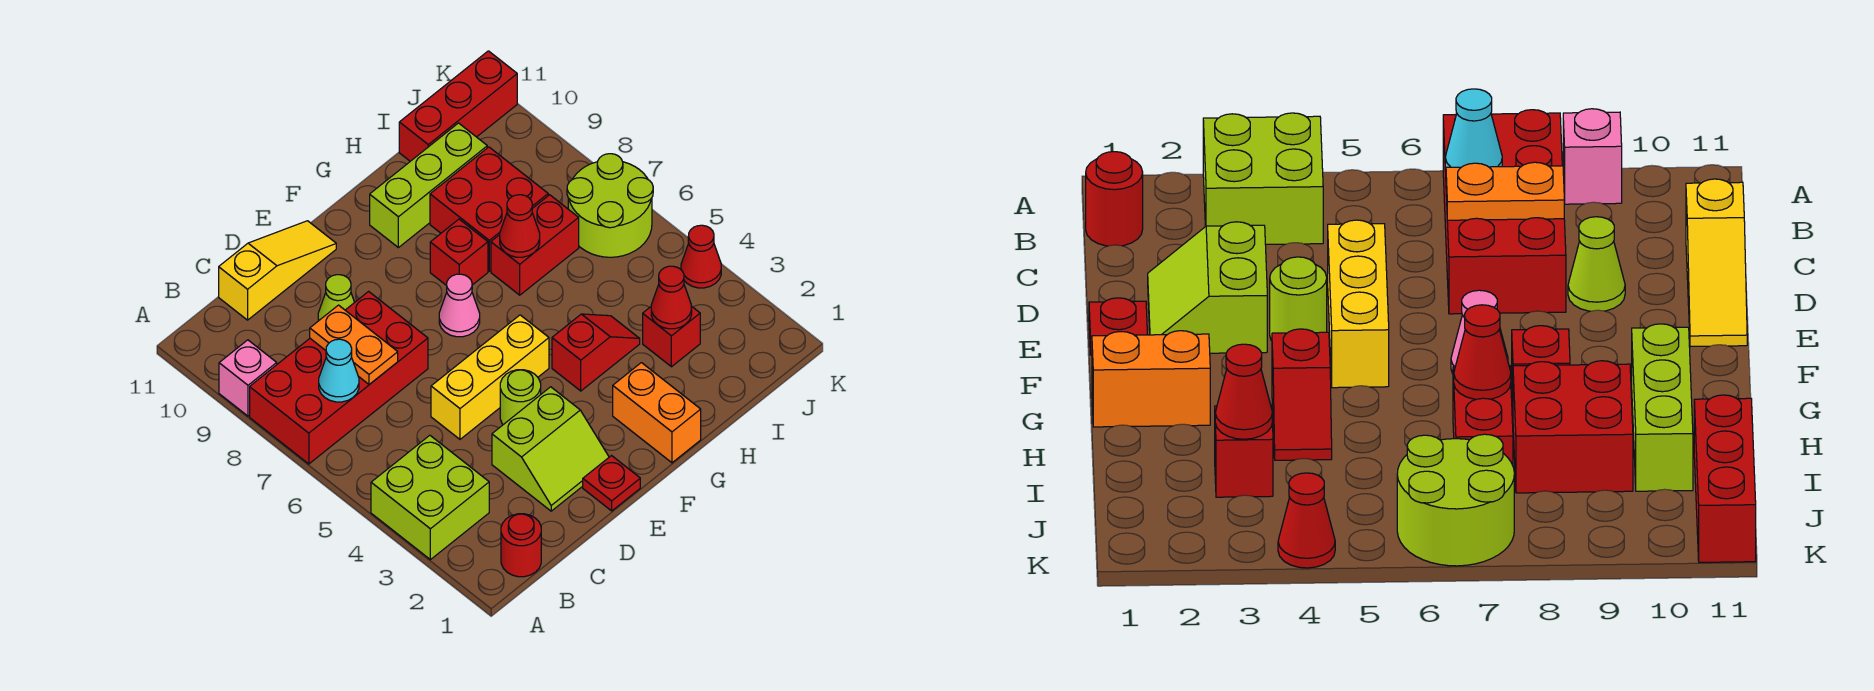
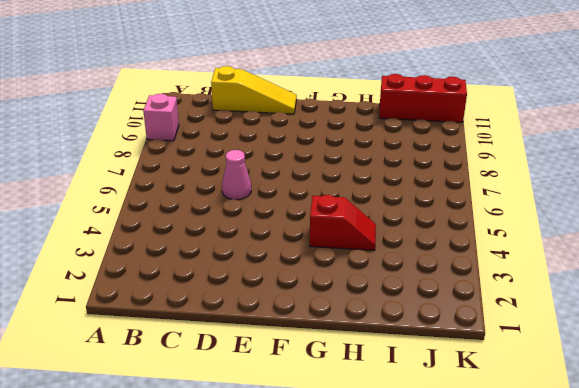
pink 1x1 cone [222,150,251,200] -> pink 1x1 cone moved to [439,274,480,337]
none -> lime 2x2 brick [371,435,489,560]
none -> red 2x4 brick [250,291,428,464]
none -> red 1x1 round brick [501,514,541,577]

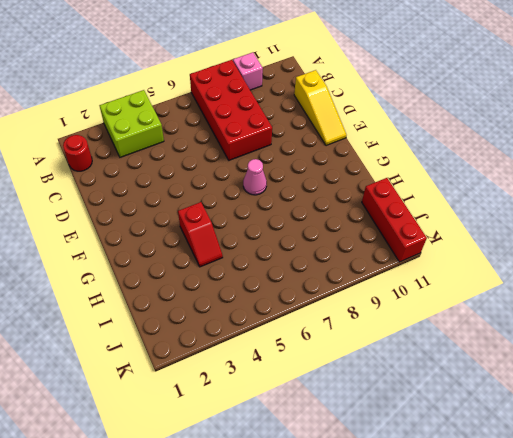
none -> lime 2x2 slope [492,387,609,511]
none -> yellow 1x3 brick [431,315,549,439]
none -> lime 1x1 cone [318,275,355,321]

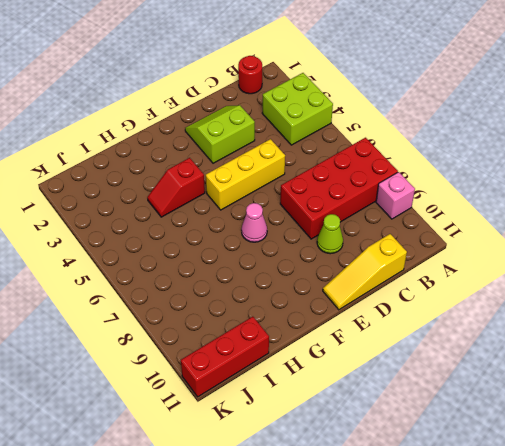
none -> red 1x1 plate [583,456,640,511]
none -> lime 1x1 round brick [500,370,541,425]
none -> orange 1x2 brick [613,363,701,463]

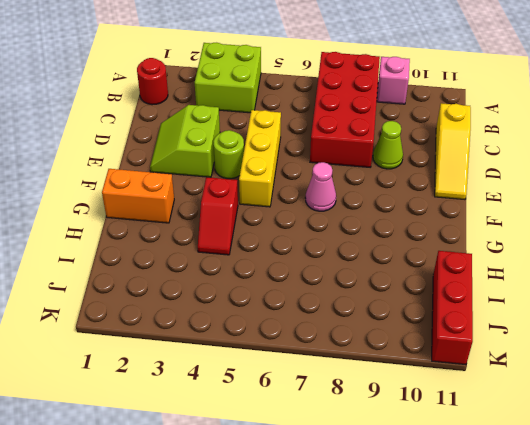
none -> red 1x1 plate [583,456,640,511]
none -> red 1x1 brick [430,219,488,286]
none -> lime 1x3 brick [370,123,487,248]

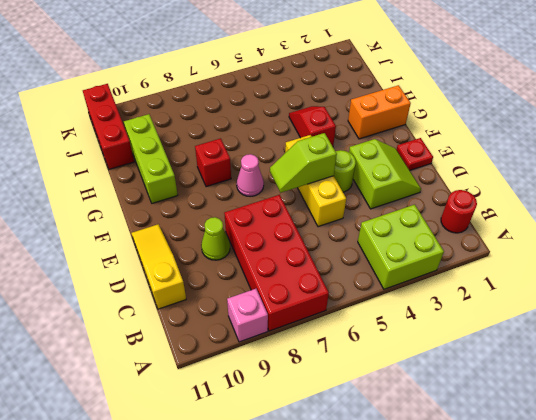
lime 1x2 slope [270,133,337,193] -> none
none -> red 1x2 brick [491,195,579,295]
none -> red 2x2 brick [430,147,548,271]
none -> red 1x1 brick [643,306,700,367]

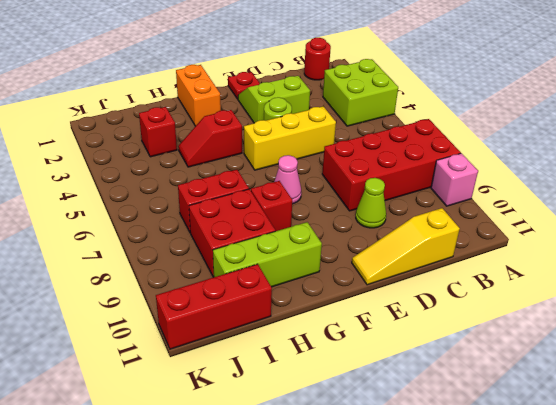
none -> lime 2x2 round brick [567,154,653,257]
none -> red 1x1 cone [681,225,721,288]
none -> cyan 1x1 cone [319,339,359,402]

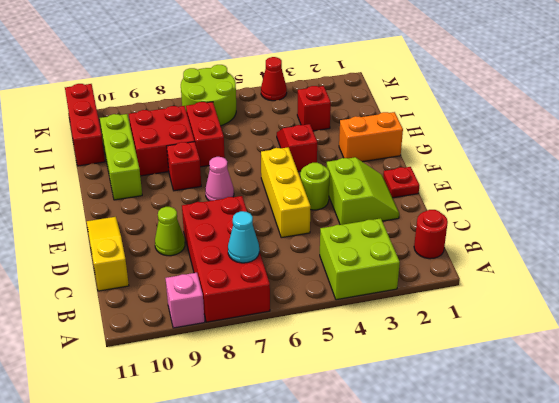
none -> orange 1x2 plate [310,305,398,384]
none -> red 1x1 cone [500,195,540,257]
none -> red 1x1 cone [651,266,692,329]

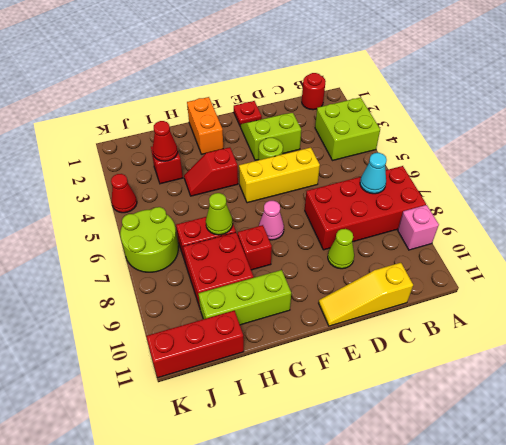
lime 1x1 cone [206,193,233,235] -> red 1x1 cone [500,195,540,257]
none -> orange 1x2 plate [310,305,398,384]

